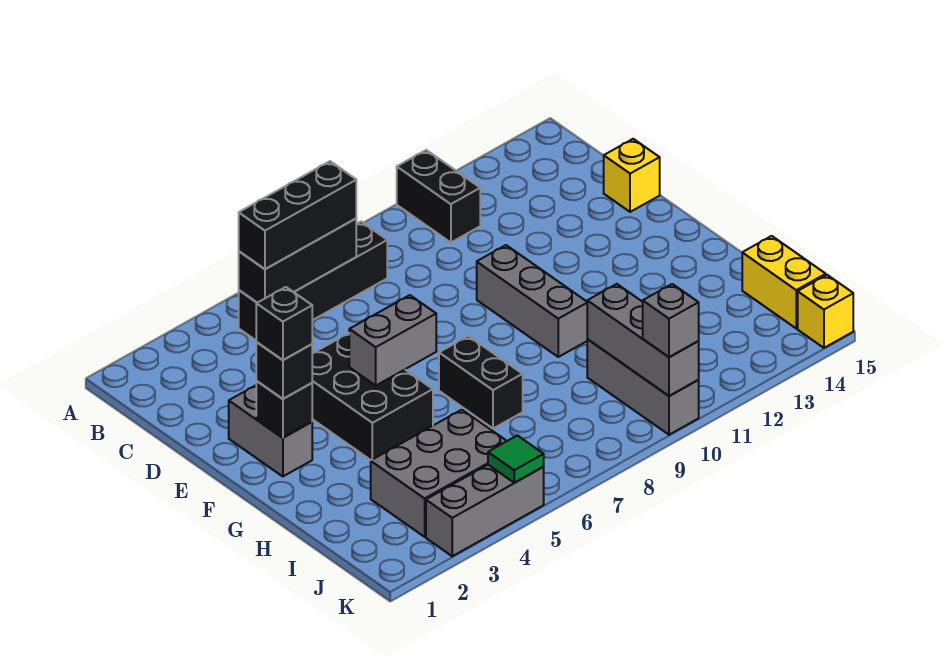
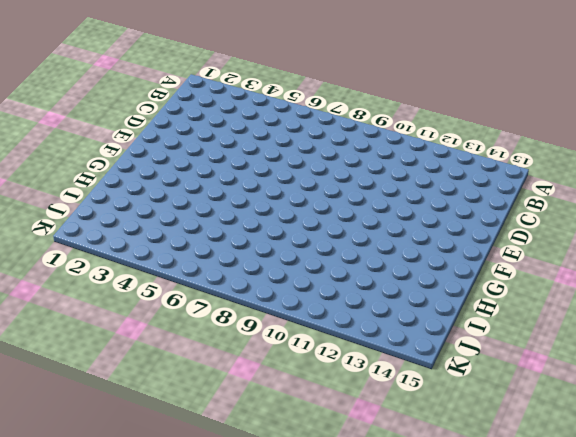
none -> black 1x2 brick [397,150,480,243]
none -> black 1x4 brick [239,222,387,340]
none -> yellow 1x1 brick [604,139,660,212]

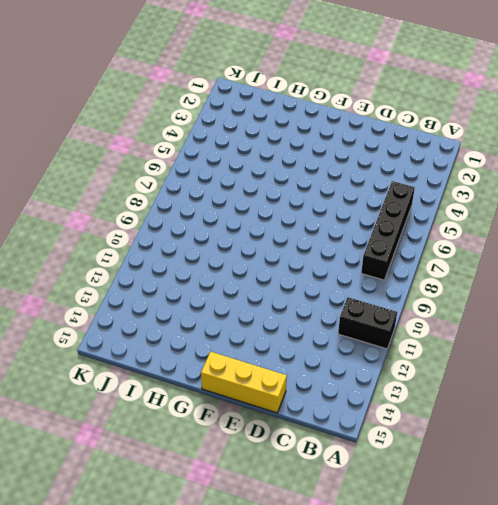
yellow 1x3 brick [201,351,287,413] -> yellow 1x1 brick [604,139,660,212]
none -> grey 1x2 brick [229,385,312,476]
none -> black 2x3 brick [312,333,433,460]
none -> grey 1x3 brick [477,245,587,357]

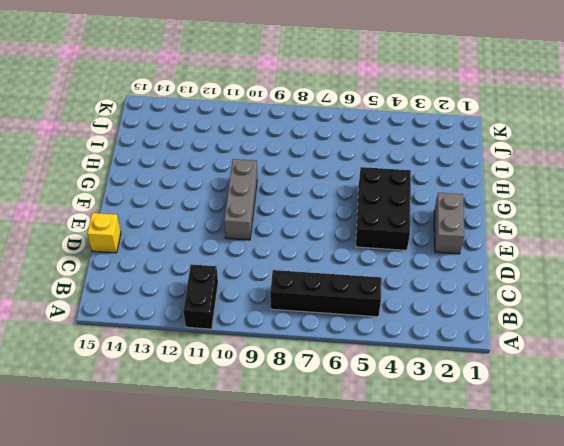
none -> black 1x2 brick [439,336,523,429]
none -> grey 2x3 brick [371,410,506,537]
none -> grey 1x3 brick [587,339,699,435]

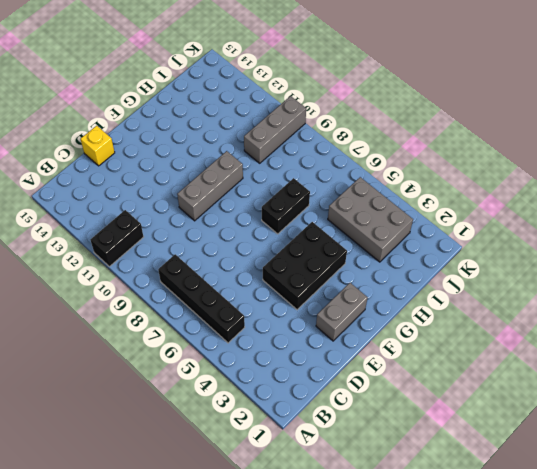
none -> yellow 1x2 brick [742,236,826,328]
none -> grey 1x3 brick [426,465,544,556]
none -> yellow 1x1 brick [798,275,853,348]

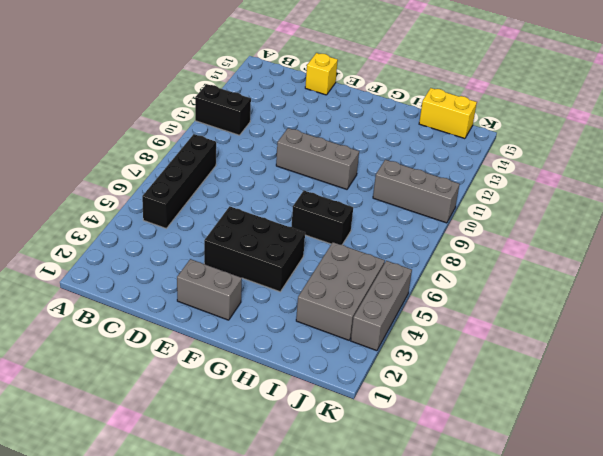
none -> yellow 1x1 brick [798,275,853,348]
none -> black 1x3 brick [239,219,356,303]
none -> black 1x1 brick [256,381,312,438]

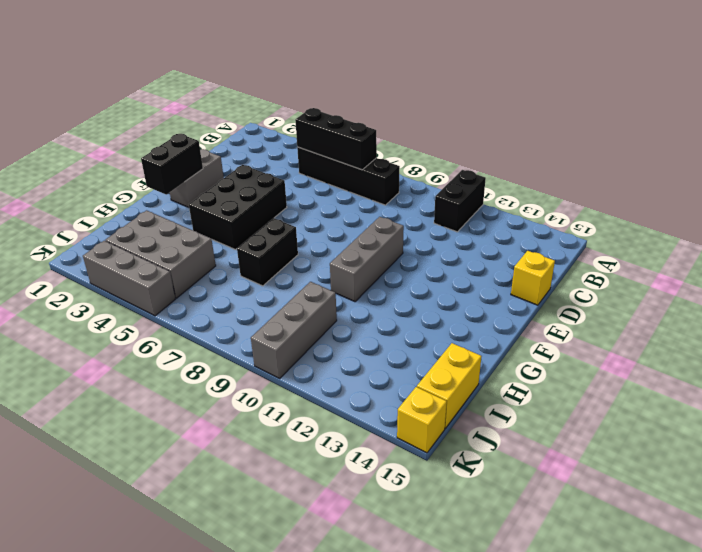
black 1x2 brick [141,134,203,194] -> black 1x1 brick [256,381,312,438]
none -> grey 1x2 brick [349,295,436,385]
none -> grey 1x3 brick [587,284,699,396]
none -> green 1x1 tile [488,435,544,483]

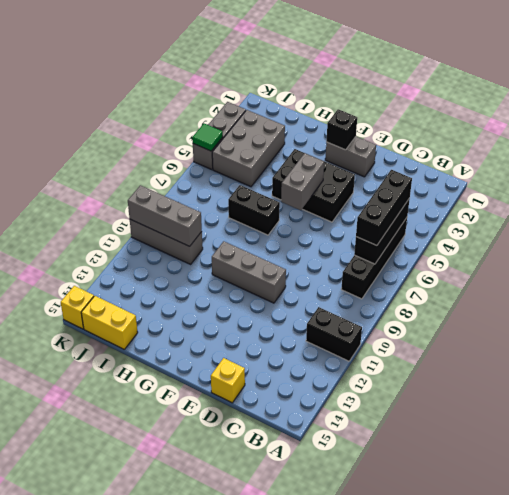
none -> black 1x1 brick [256,342,312,399]
none -> grey 1x1 brick [643,284,699,357]
none -> black 1x1 brick [256,287,312,360]

